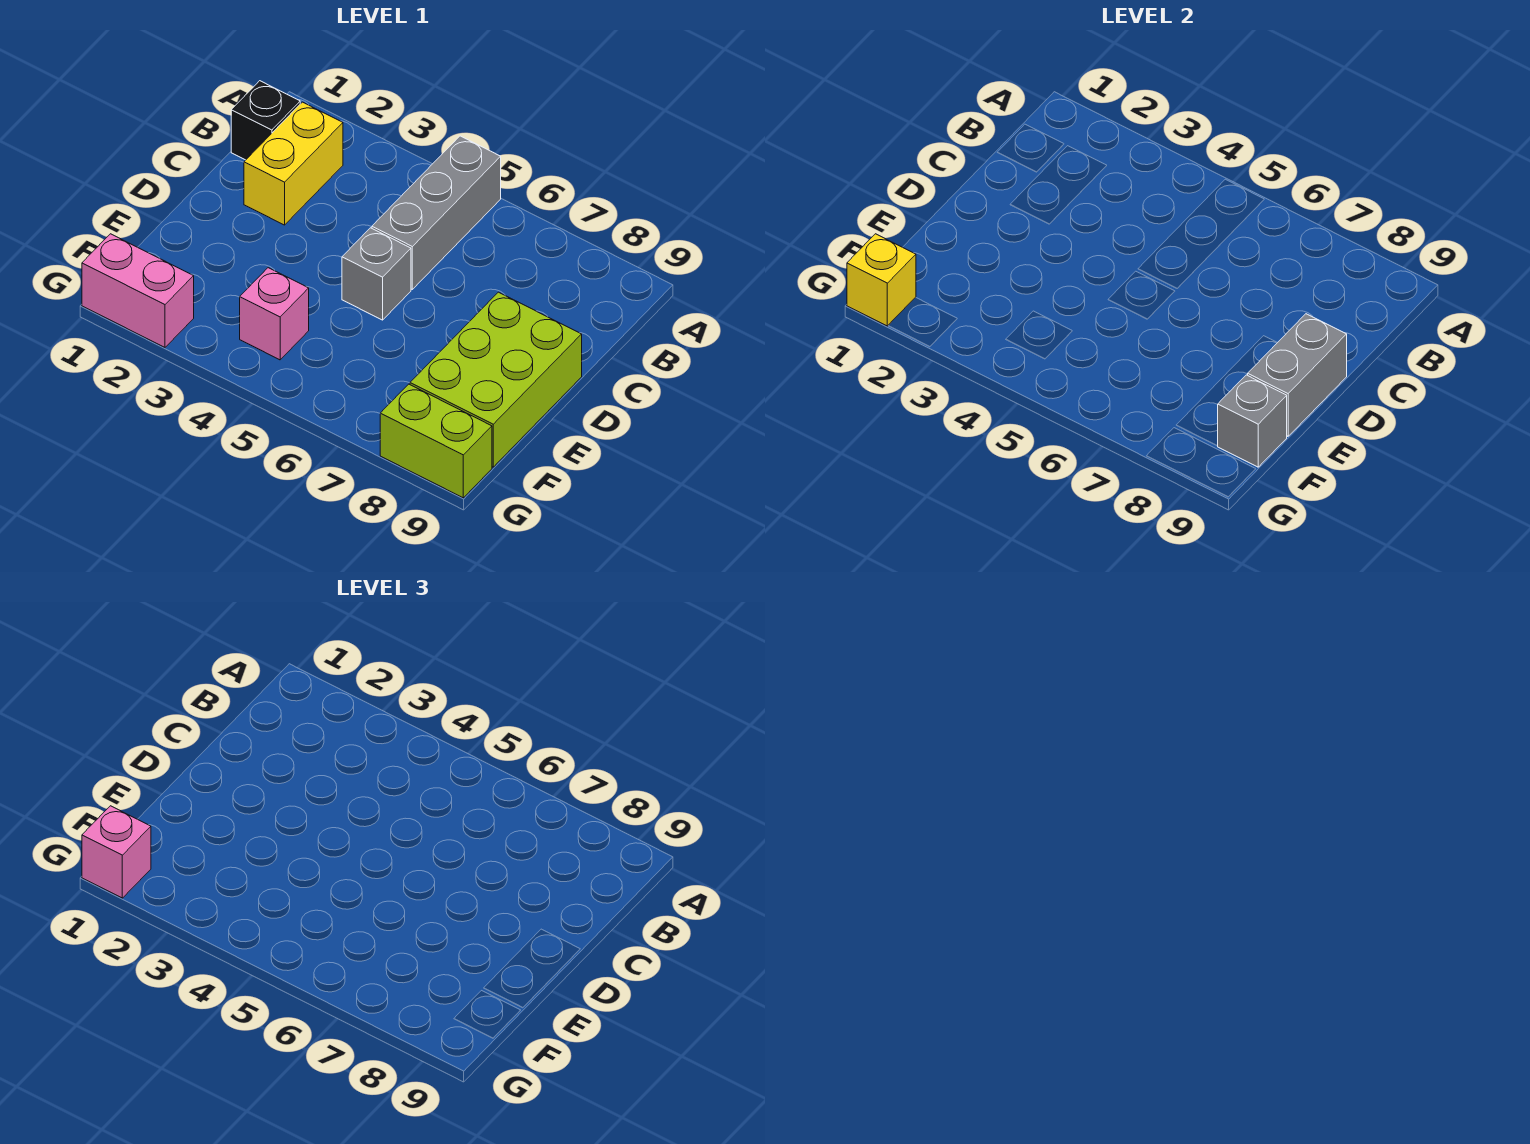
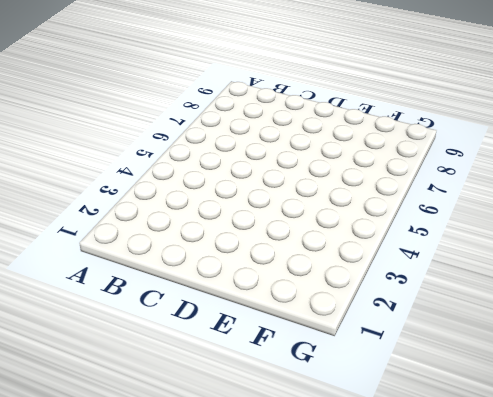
none -> grey 1x3 brick [372,136,501,289]
none -> black 1x1 brick [231,81,300,160]
none -> yellow 1x2 brick [244,102,343,225]

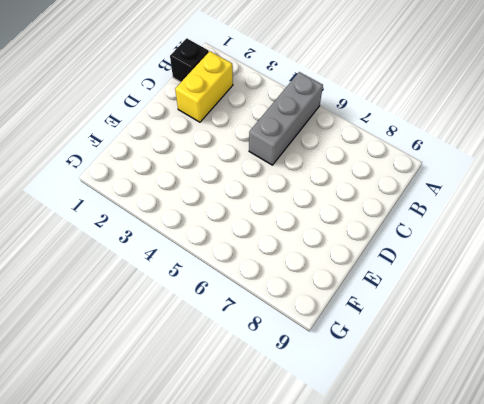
none -> grey 1x1 brick [342,228,411,320]
none -> lime 2x3 brick [410,292,582,467]
none -> pink 1x1 brick [240,268,309,360]

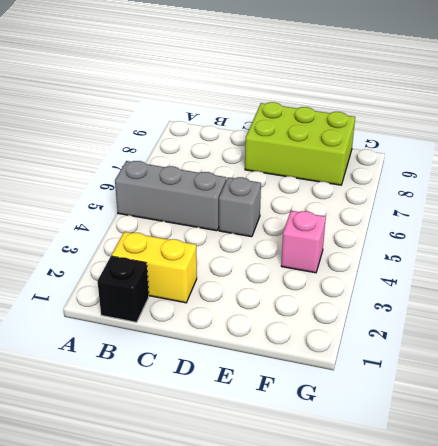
none -> pink 1x2 brick [82,234,194,347]
none -> lime 1x2 brick [380,384,492,498]
none -> grey 1x2 brick [1248,314,1347,436]

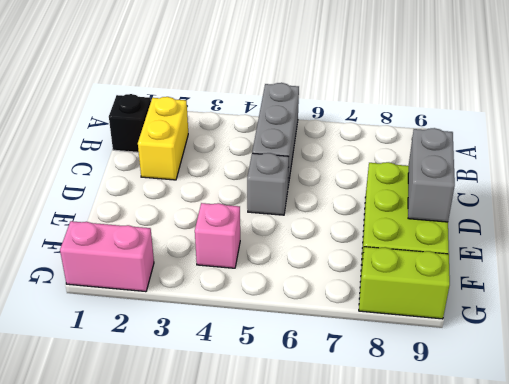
none -> grey 1x1 brick [1218,375,1287,467]
none -> yellow 1x1 brick [847,234,916,326]
none -> pink 1x1 brick [82,806,151,898]

